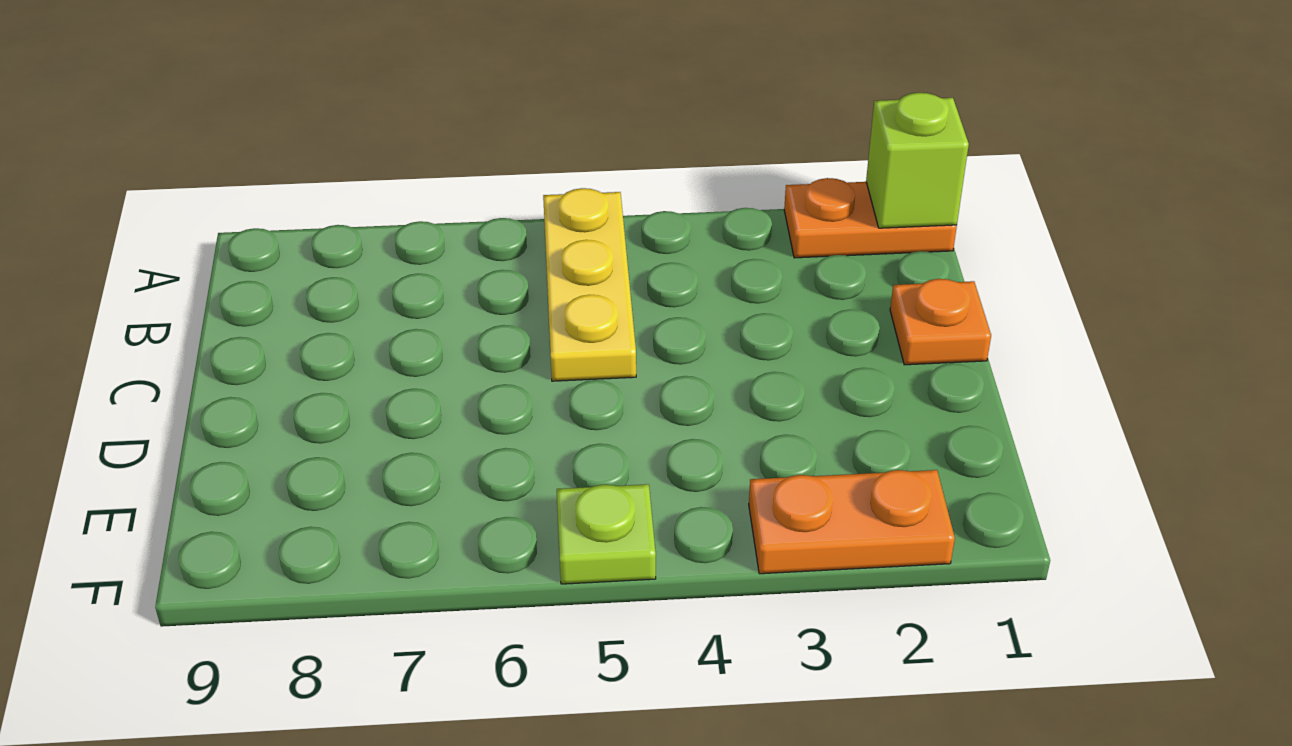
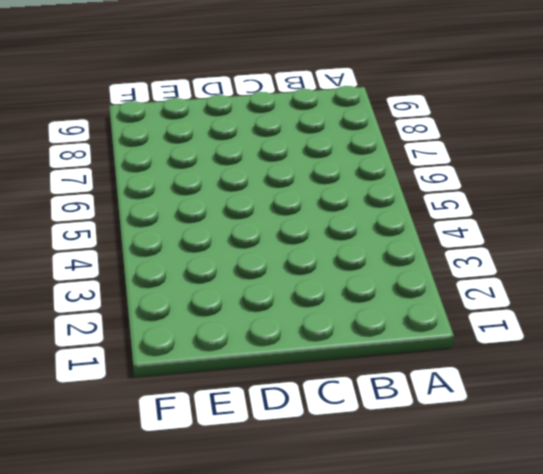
none -> orange 1x2 plate [784,178,957,258]
none -> yellow 1x3 plate [543,188,636,381]

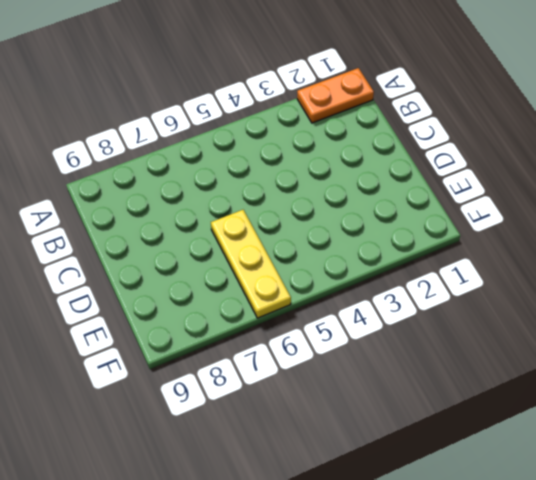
yellow 1x3 plate [211,210,291,318] -> yellow 1x3 plate moved to [543,188,636,381]
none -> orange 1x1 plate [890,279,991,365]
none -> orange 1x2 plate [749,470,955,574]

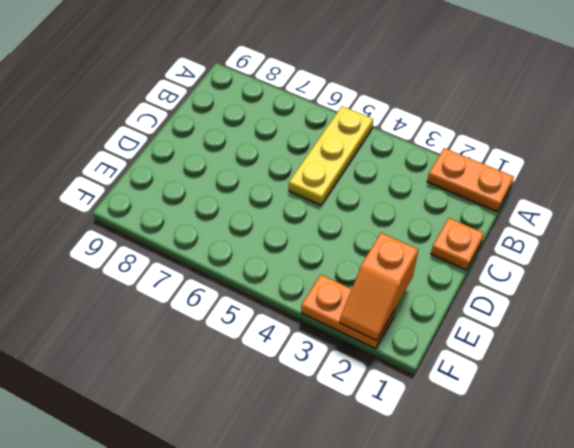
orange 1x2 slope [340,233,418,341] -> none
none -> lime 1x1 plate [557,484,656,584]
none -> lime 1x1 brick [866,93,969,228]

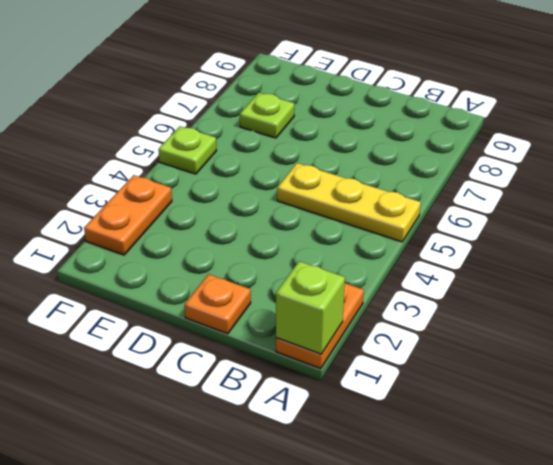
lime 1x1 plate [240,93,294,138] -> none

